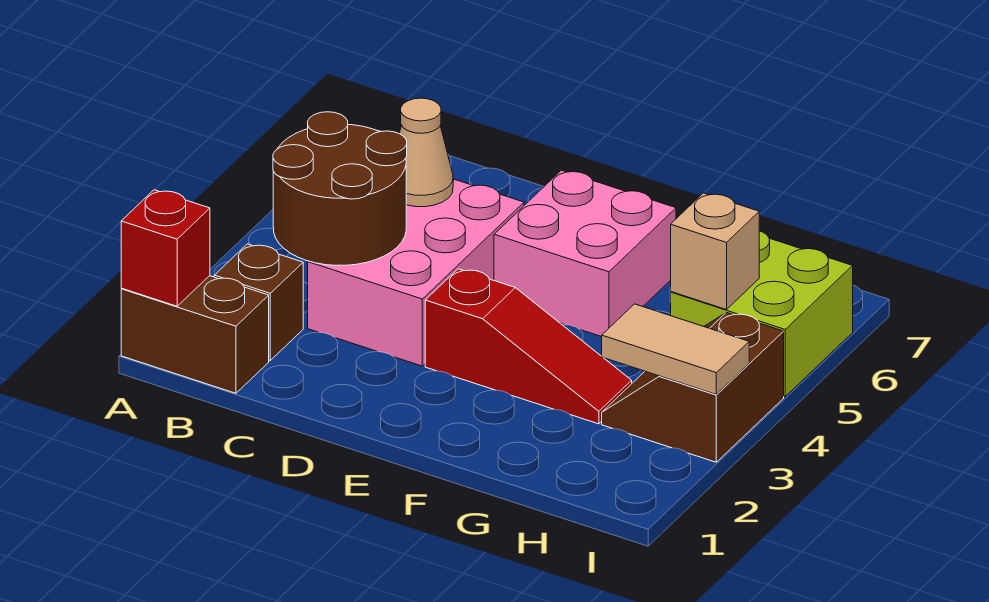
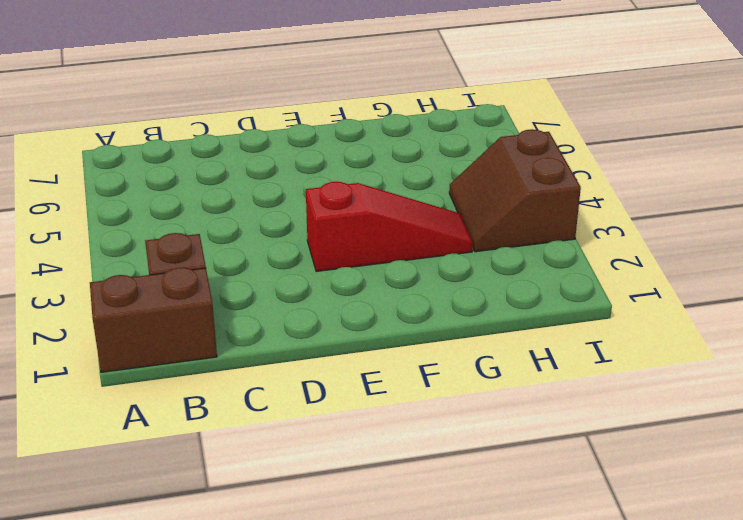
none -> pink 2x3 brick [308,179,524,366]
none -> pink 2x2 brick [494,170,676,337]
none -> lime 2x2 brick [671,231,853,396]

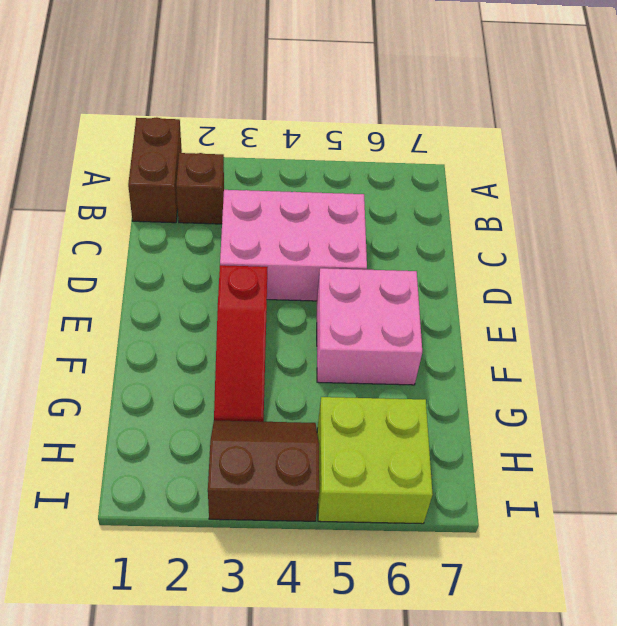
none -> red 1x1 brick [121,190,210,306]
none -> brown 2x2 round brick [273,112,407,265]
none -> tan 1x1 cone [399,98,453,207]

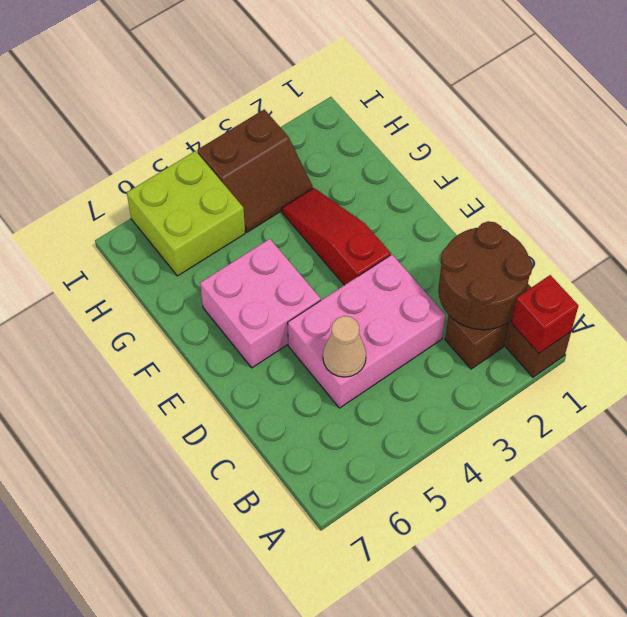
brown 2x2 round brick [438,221,533,330] -> brown 2x2 round brick moved to [273,112,407,265]
none -> tan 1x2 tile [602,304,749,394]
none -> tan 1x1 brick [671,193,759,310]

